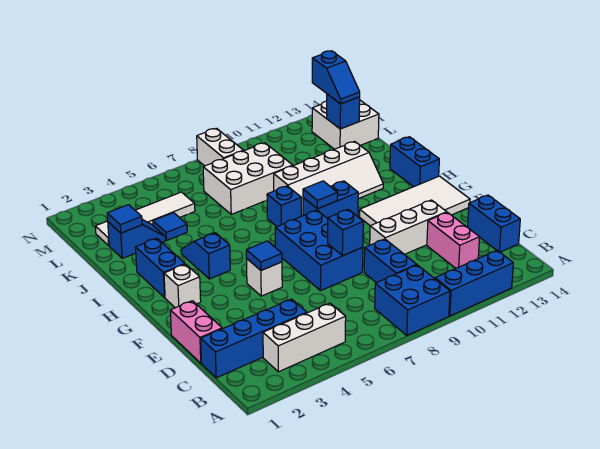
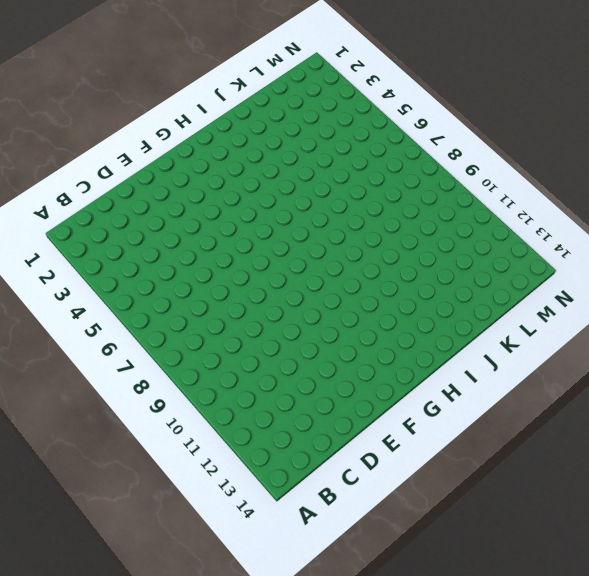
none -> blue 2x2 brick [375,265,450,335]
none -> blue 1x3 brick [435,250,513,316]
none -> white 1x3 brick [263,303,346,372]
none -> blue 1x4 brick [201,299,307,378]

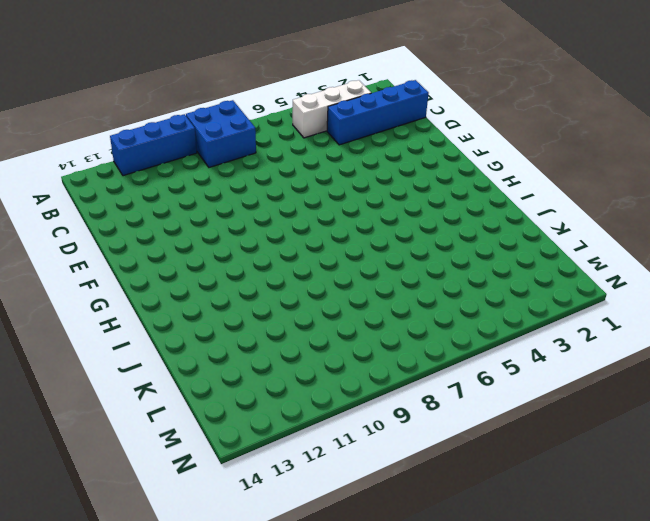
none -> blue 1x2 brick [364,239,417,283]
none -> pink 1x2 brick [427,212,480,268]
none -> blue 1x2 brick [468,195,520,252]
none -> pink 1x2 brick [170,301,222,363]

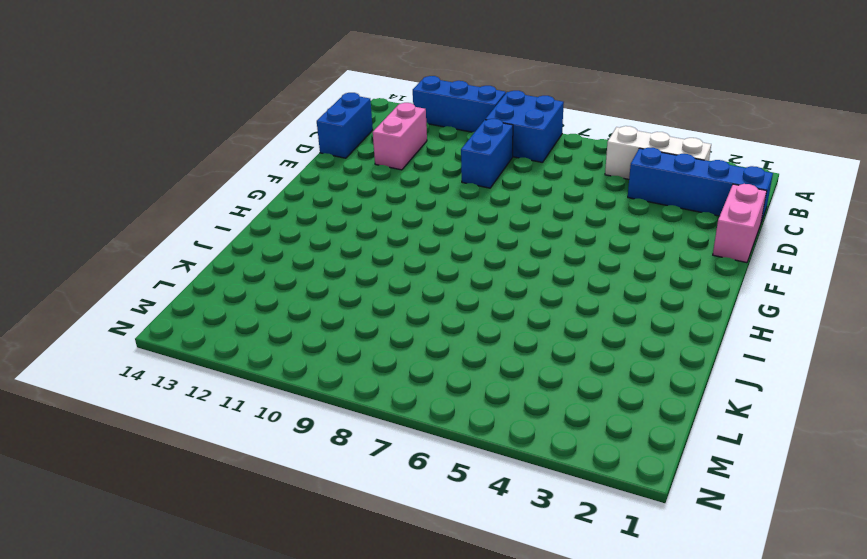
none -> blue 2x3 brick [275,210,363,291]
none -> white 1x3 brick [370,200,447,255]
none -> white 1x1 brick [247,259,282,296]
none -> white 2x4 tile [360,176,470,226]

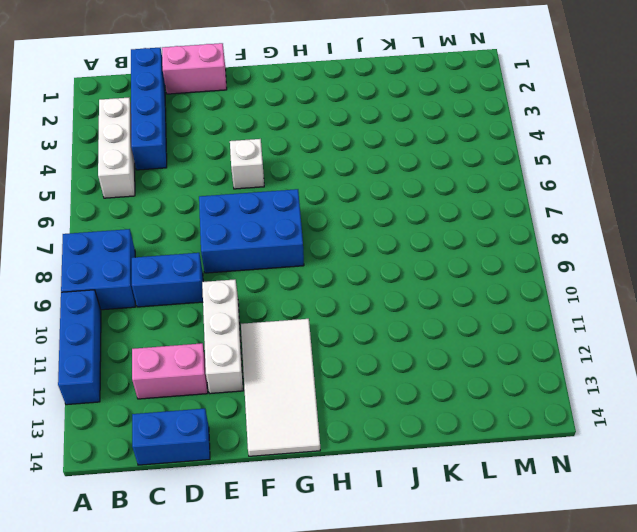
none -> white 1x1 brick [164,264,201,308]
none -> blue 1x2 brick [135,238,185,298]
none -> blue 1x2 slope [181,233,230,279]
none -> blue 1x2 brick [303,181,358,219]

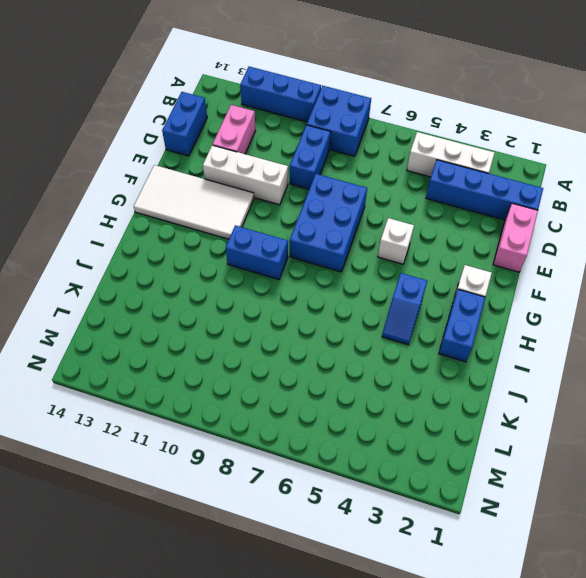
none -> blue 1x2 brick [390,137,439,187]
none -> blue 1x1 brick [267,186,301,226]
none -> white 2x4 slope [274,141,383,216]
none -> blue 1x2 slope [108,220,165,258]

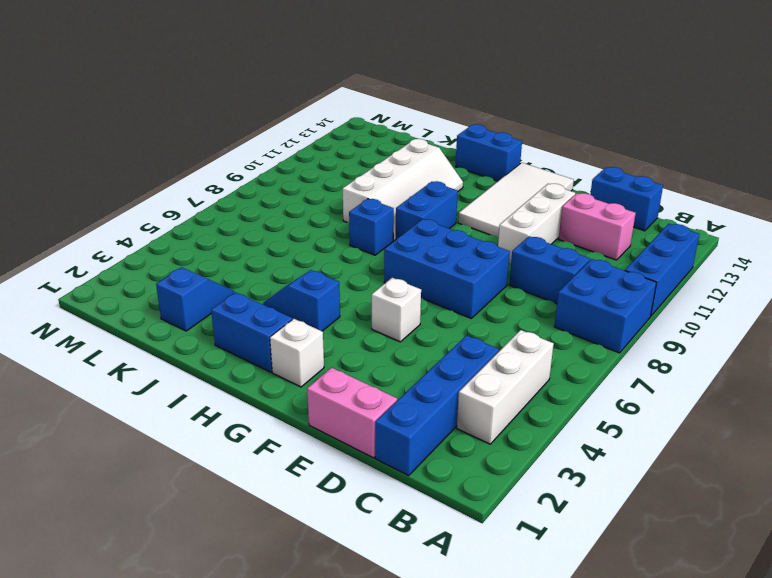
none -> blue 1x1 tile [153,213,187,240]
none -> white 2x3 brick [203,143,293,214]
none -> white 1x4 tile [95,192,195,245]
none -> white 2x2 brick [312,100,379,149]

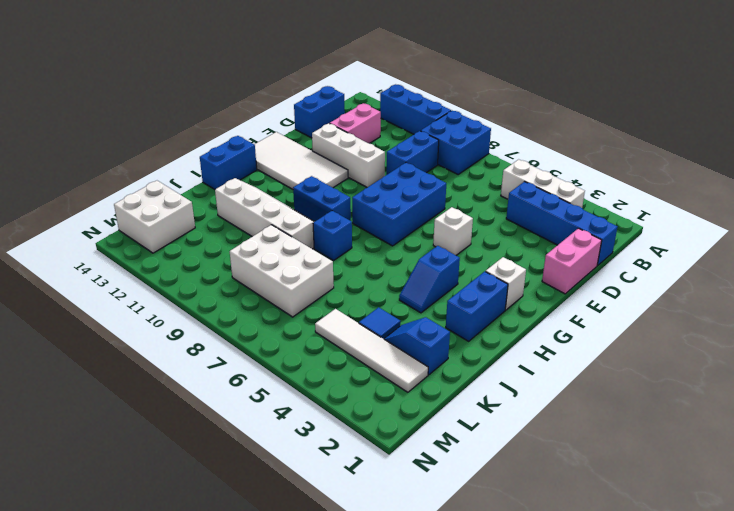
none -> white 1x2 brick [197,128,243,166]
none -> blue 1x1 brick [327,209,363,256]
none -> blue 1x1 tile [246,241,282,270]
none -> blue 1x1 tile [303,181,338,209]

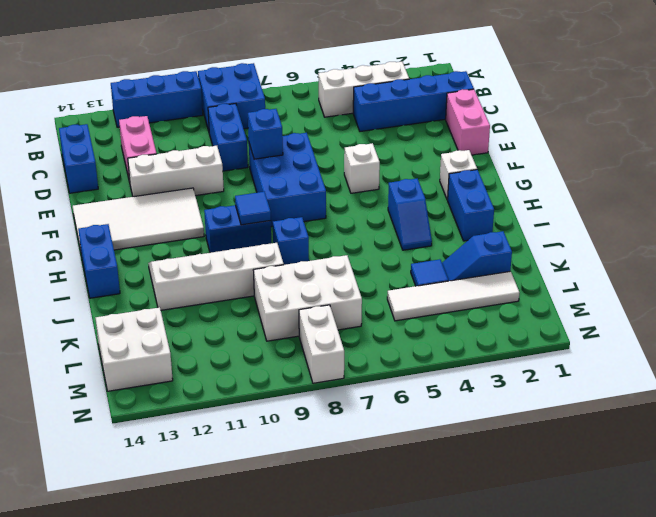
none -> blue 1x1 tile [246,241,282,270]
none -> blue 1x1 tile [107,205,142,233]
none -> blue 1x1 brick [327,94,360,129]
none -> blue 1x2 slope [312,51,360,104]

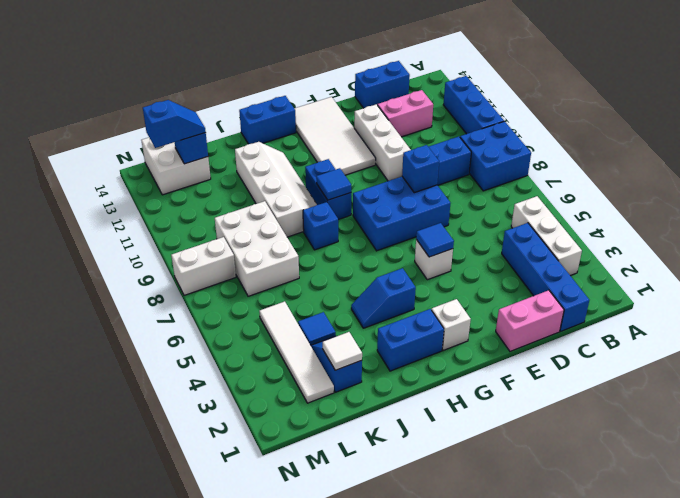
white 1x1 tile [323,332,362,370] -> blue 1x1 tile [107,205,142,233]

